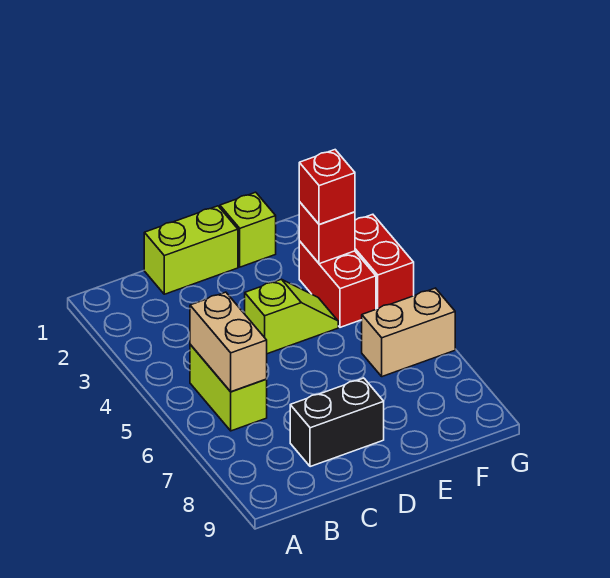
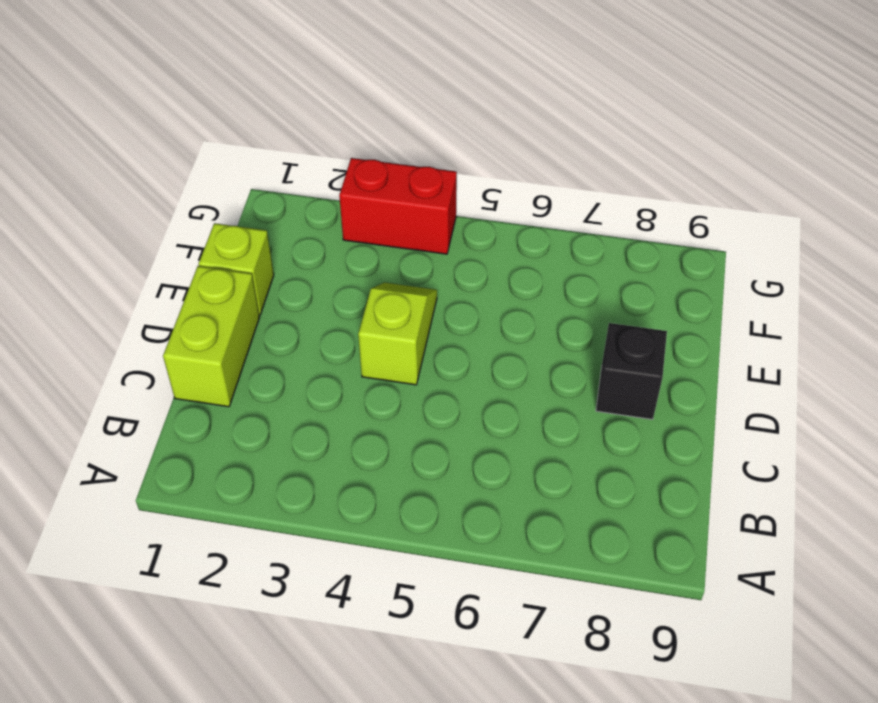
black 1x1 brick [596,323,667,419] -> black 1x2 brick [290,378,384,467]
none -> lime 1x2 brick [190,345,267,431]
none -> red 1x2 brick [299,241,376,327]

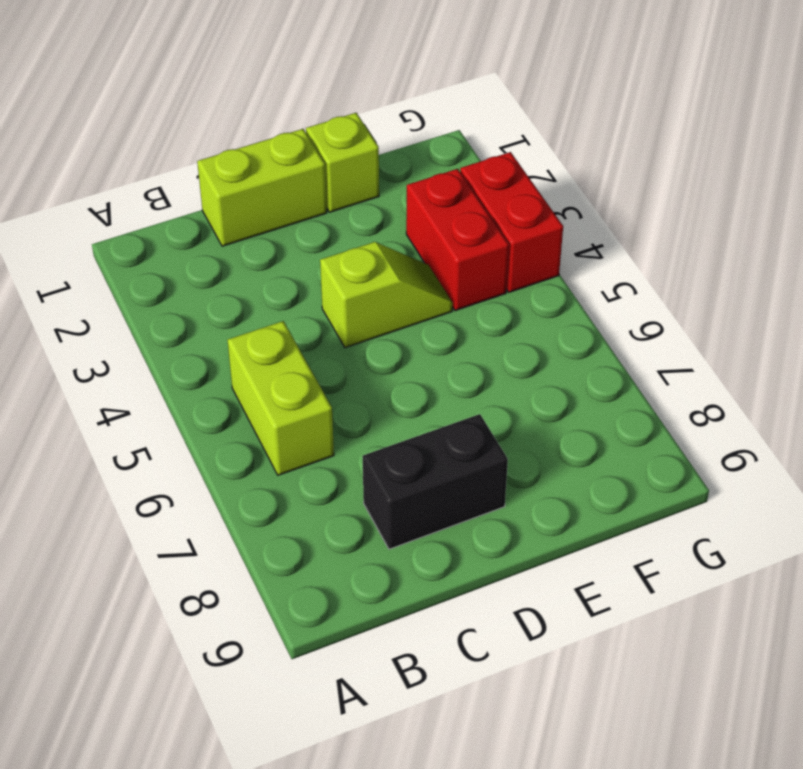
none -> tan 1x2 brick [362,288,455,377]
none -> tan 1x2 brick [190,292,267,392]

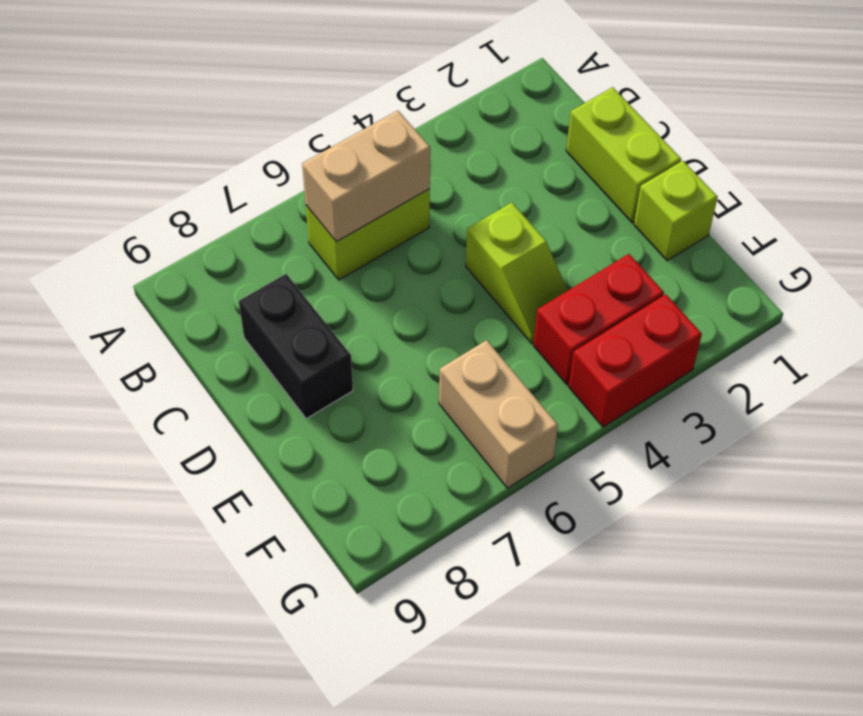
none -> red 1x1 brick [299,202,355,264]
none -> red 1x1 brick [299,150,355,225]

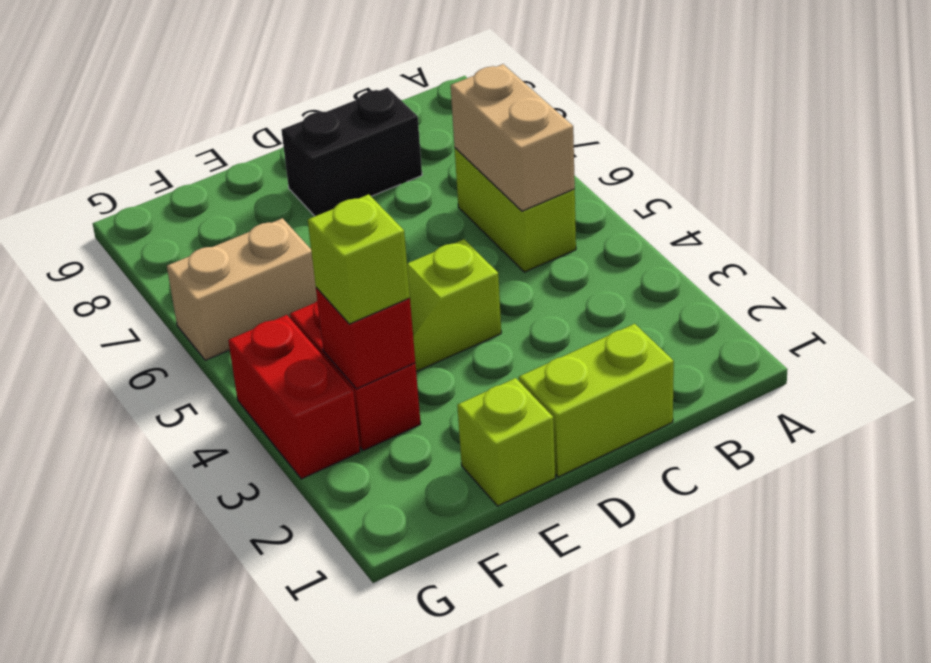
lime 1x1 brick [308,194,410,324] -> red 1x1 brick [299,150,355,225]

